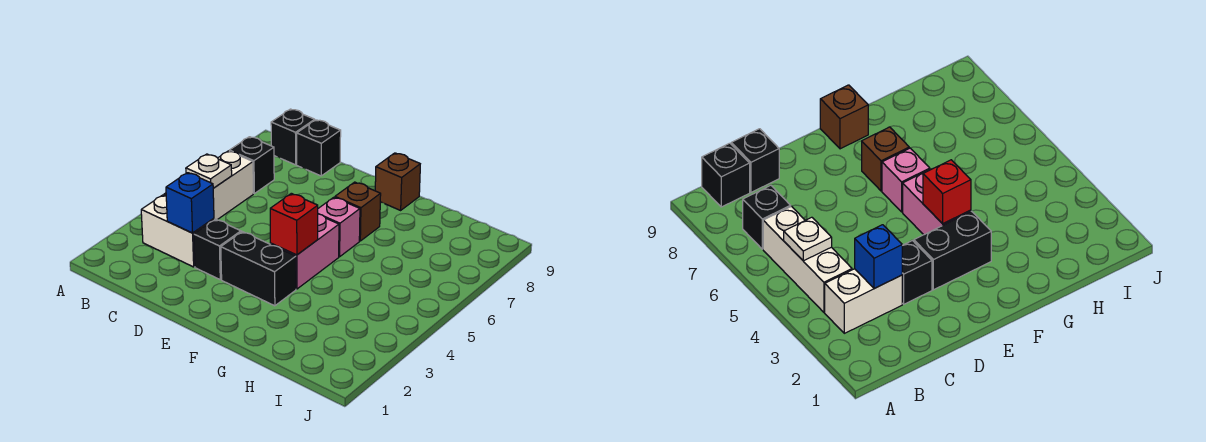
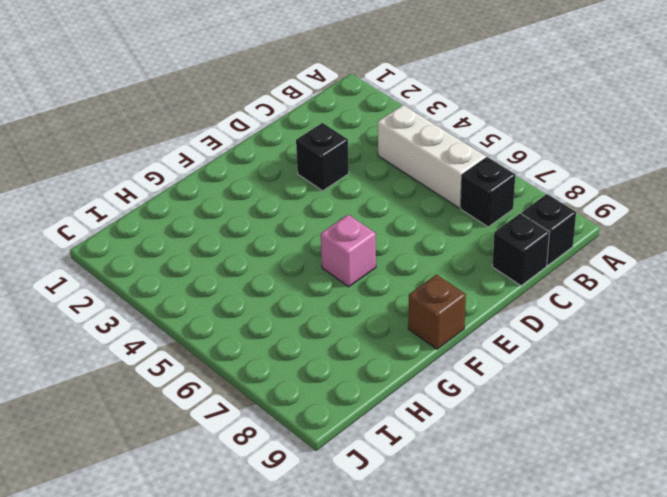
none -> white 1x2 brick [141,195,214,267]
none -> black 1x2 brick [221,232,296,306]
none -> pink 1x2 brick [271,214,339,289]

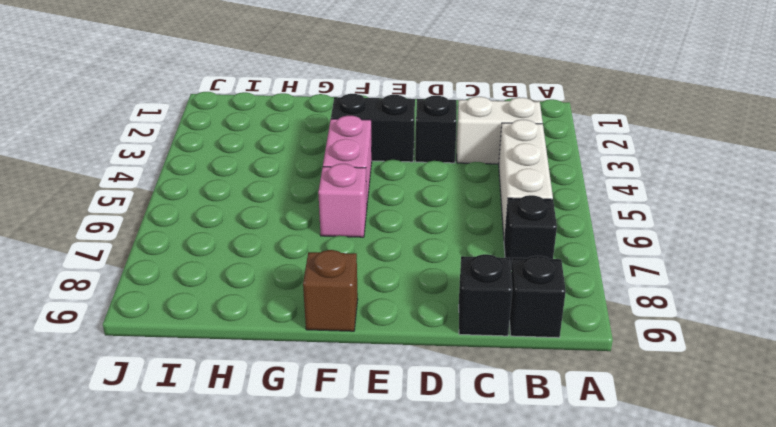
none -> brown 1x1 brick [335,182,381,241]
none -> white 1x1 plate [186,154,232,188]
none -> blue 1x1 brick [166,173,214,233]

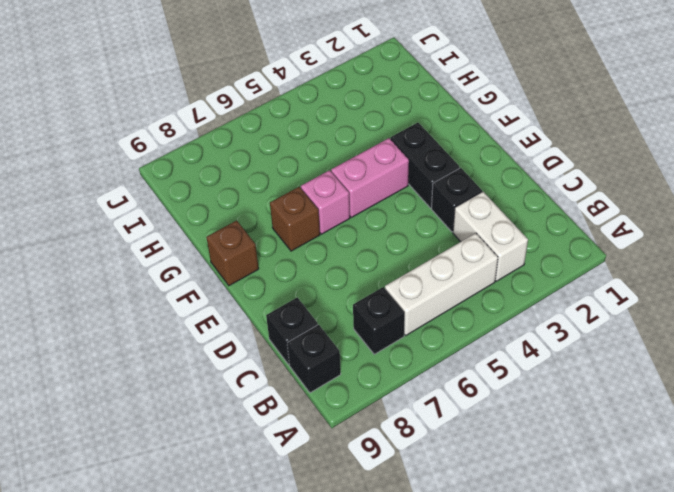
none -> white 1x1 plate [186,154,232,188]
none -> blue 1x1 brick [166,173,214,233]
none -> red 1x1 brick [270,193,318,255]

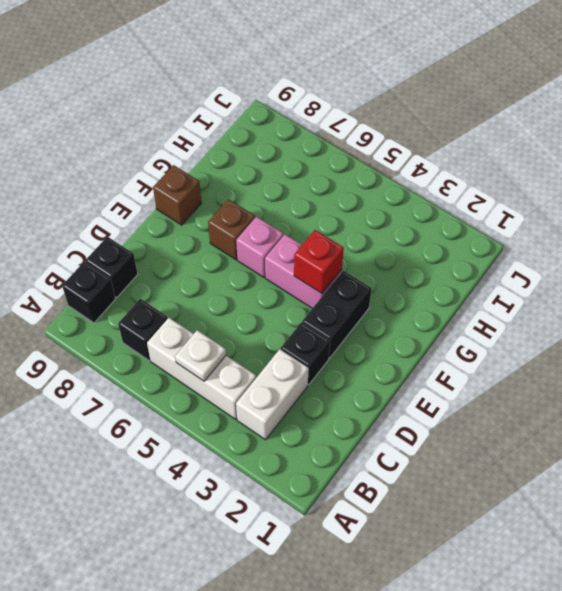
none -> blue 1x1 brick [166,173,214,233]

